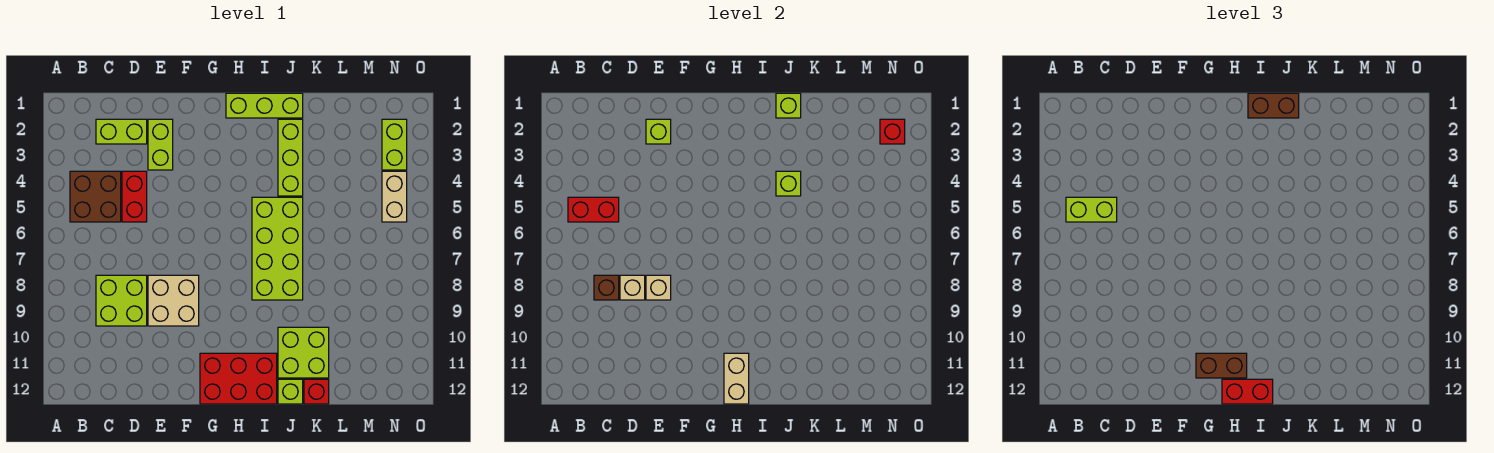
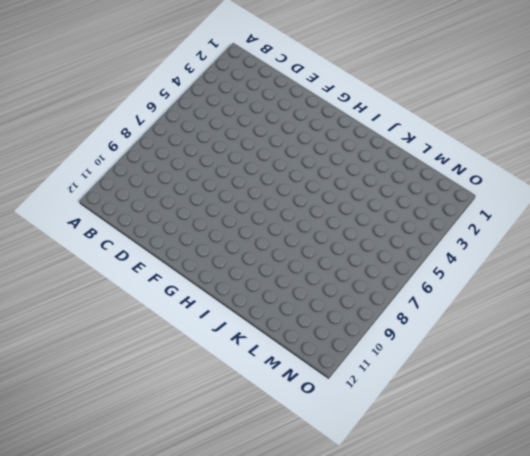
none -> brown 2x2 brick [70,171,121,222]
none -> lime 1x2 brick [96,119,147,144]
none -> lime 2x2 brick [96,275,147,326]

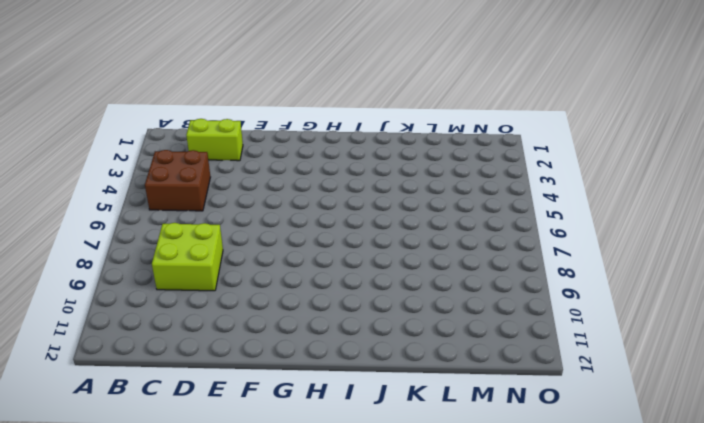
none -> red 1x2 brick [122,171,147,222]
none -> lime 1x2 brick [148,119,173,170]
none -> tan 2x2 brick [148,275,199,326]

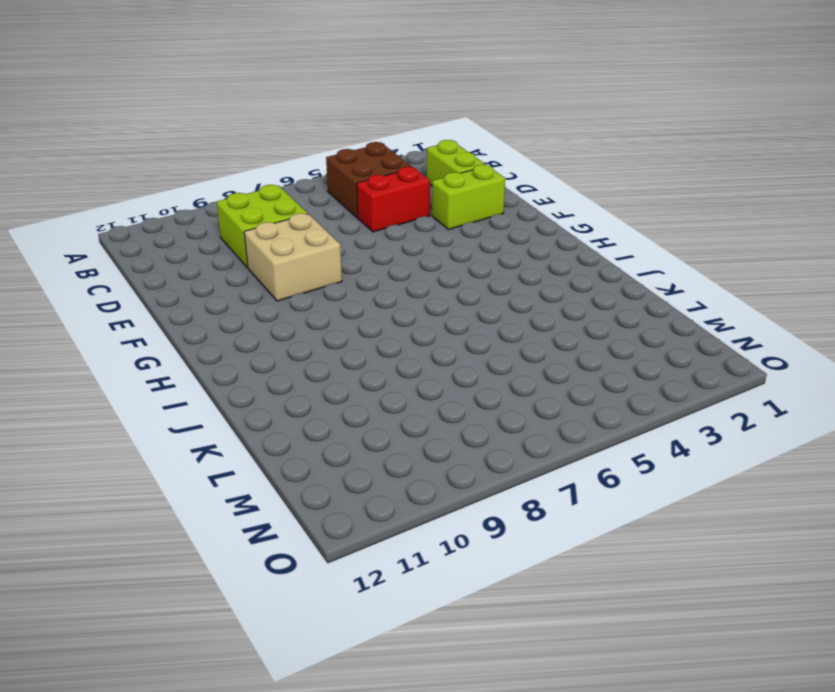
none -> red 2x3 brick [200,353,277,404]
none -> lime 1x3 brick [226,93,303,118]
none -> lime 2x4 brick [252,197,303,300]

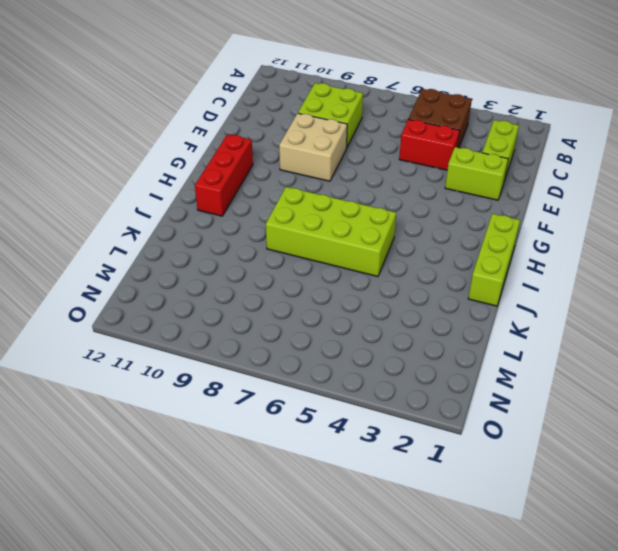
red 1x3 brick [195,134,253,216] -> red 2x3 brick [200,353,277,404]
none -> lime 1x3 brick [278,119,303,196]
none -> lime 2x2 brick [278,327,329,378]
none -> lime 1x1 brick [278,379,303,404]

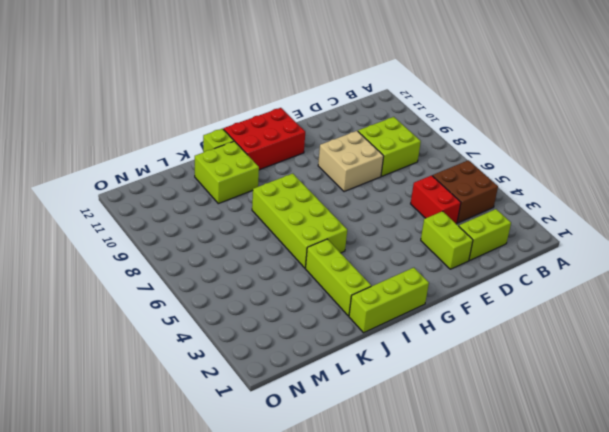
none -> red 1x1 brick [304,379,329,404]
none -> lime 1x2 brick [382,119,407,170]
none -> tan 1x2 brick [382,171,407,222]

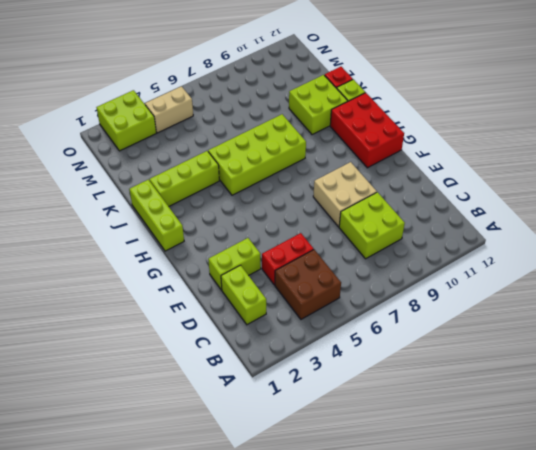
lime 2x2 brick [97,90,156,151] -> lime 1x2 brick [382,119,407,170]
none -> red 1x2 brick [568,197,619,222]
none -> brown 1x1 brick [594,275,619,300]
none -> tan 1x1 brick [620,275,645,300]

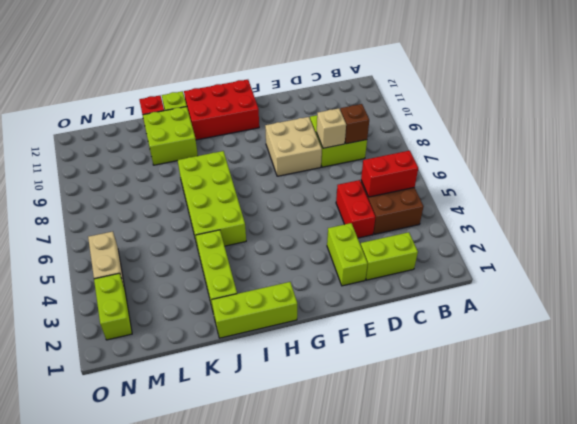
none -> lime 1x1 brick [646,119,671,144]
none -> tan 1x1 brick [646,275,671,300]
none -> tan 1x2 brick [724,353,749,404]

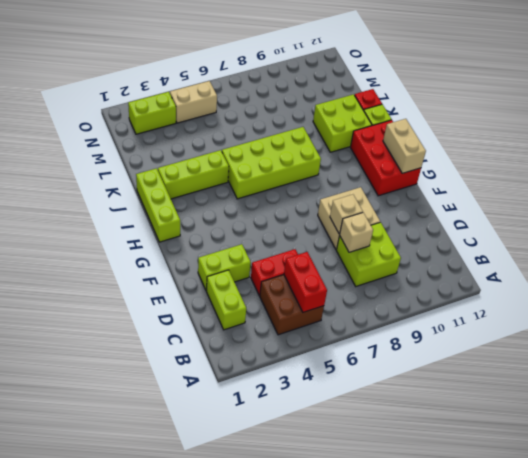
tan 1x2 brick [383,119,426,173] -> tan 1x2 brick turned to [724,353,749,404]
none -> brown 1x1 brick [594,275,619,300]
none -> lime 1x1 brick [646,119,671,144]
none -> lime 1x1 brick [776,93,801,118]

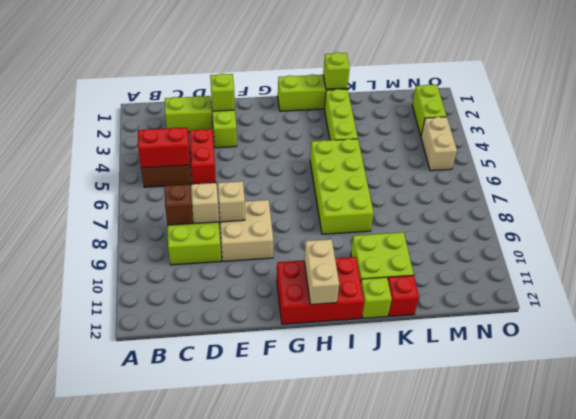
none -> lime 1x1 brick [776,171,801,196]
none -> red 1x1 brick [880,119,905,144]
none -> lime 1x2 brick [1066,197,1117,222]

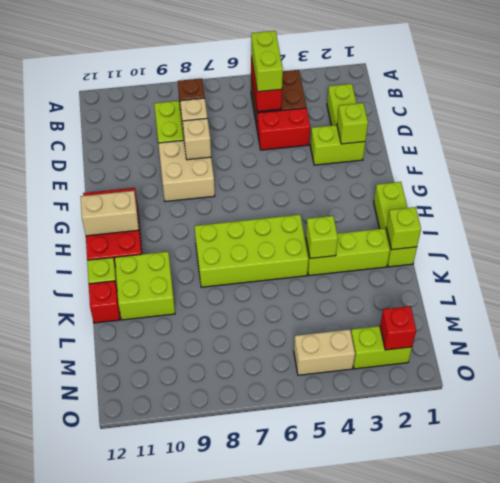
none -> brown 1x2 brick [1196,353,1247,378]
none -> red 1x2 brick [1222,379,1273,404]
none -> brown 1x2 brick [1248,93,1299,118]

